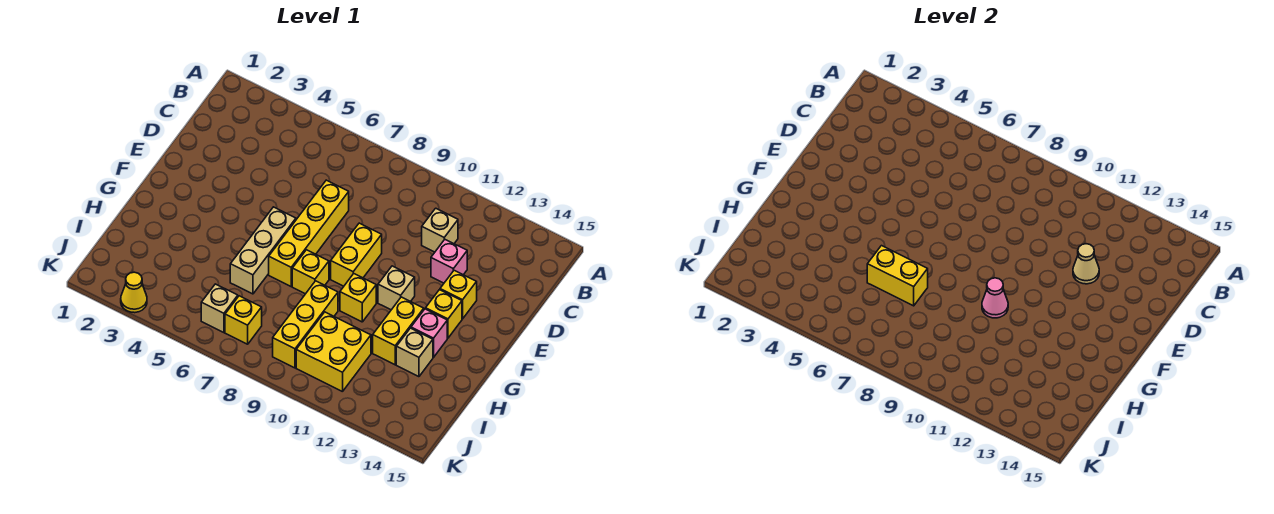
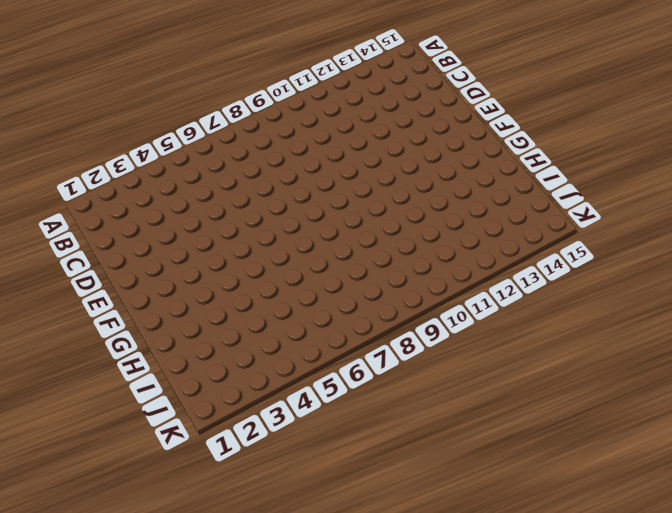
none -> tan 1x1 brick [422,208,458,252]
none -> yellow 1x4 brick [269,180,349,286]
none -> pink 1x1 brick [431,239,467,283]

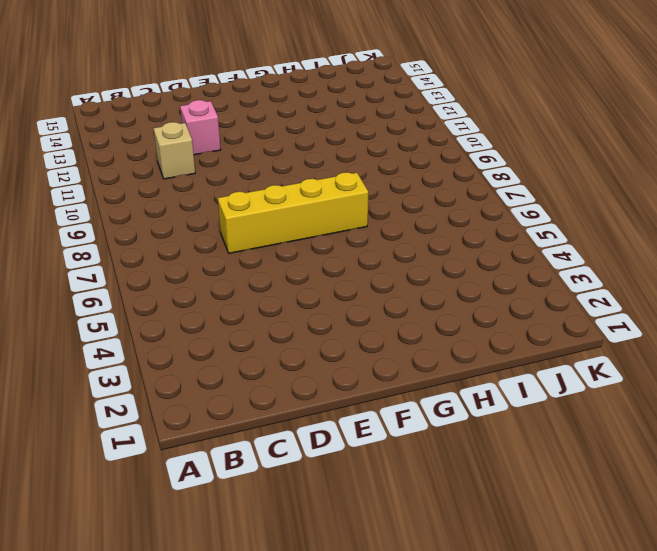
none -> yellow 1x2 brick [331,223,382,286]
none -> yellow 1x1 brick [440,270,477,319]
none -> tan 1x3 brick [230,207,296,294]

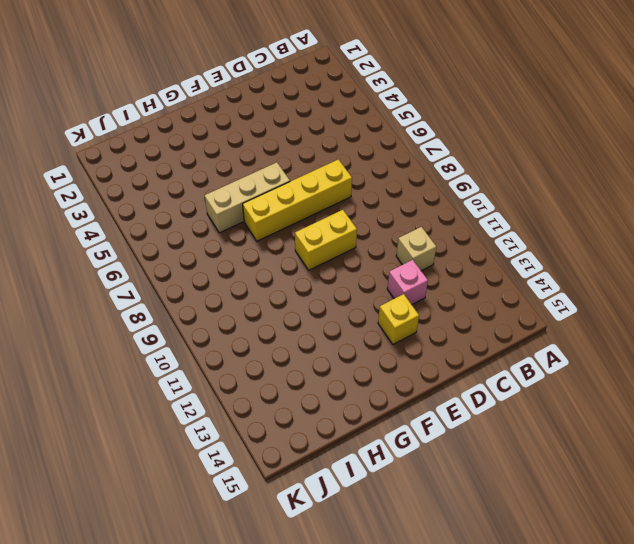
none -> tan 1x1 brick [378,266,415,310]
none -> yellow 1x1 brick [426,290,462,338]
none -> yellow 1x1 brick [292,250,329,294]

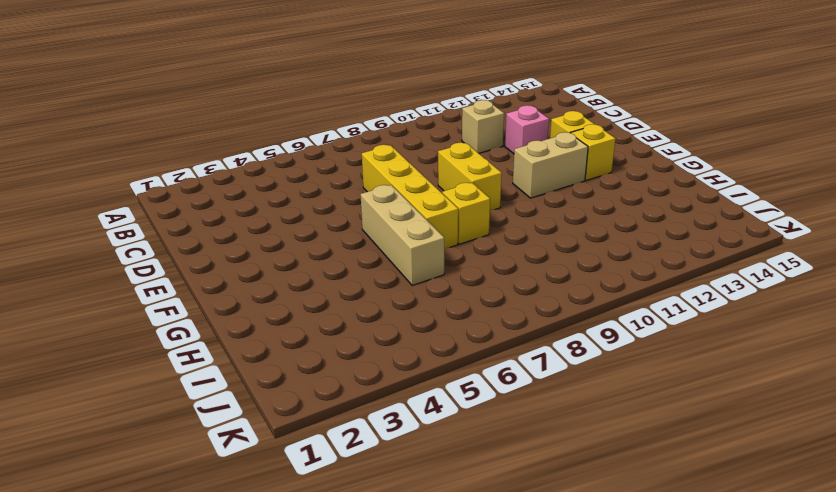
tan 1x2 brick [513,132,588,198] -> tan 1x1 brick [378,266,415,310]
none -> yellow 1x1 brick [340,274,376,322]
none -> yellow 1x2 brick [373,297,424,365]
none -> pink 1x1 brick [411,309,447,357]

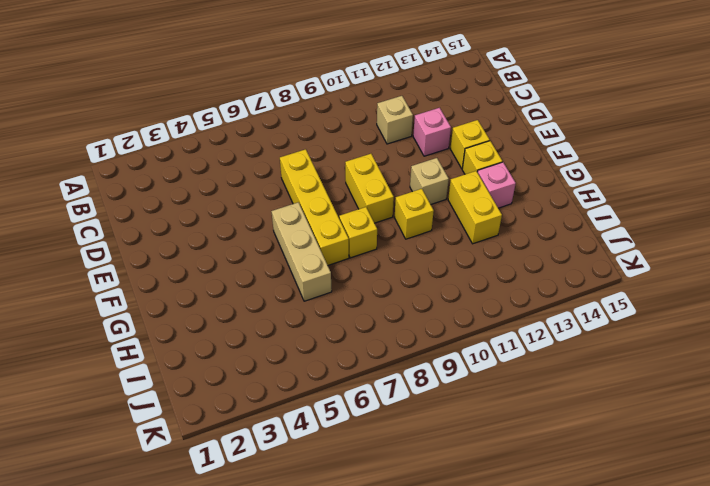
none -> yellow 1x3 brick [273,281,338,368]
none -> tan 1x1 brick [396,328,433,377]
none -> yellow 2x2 brick [296,312,371,392]

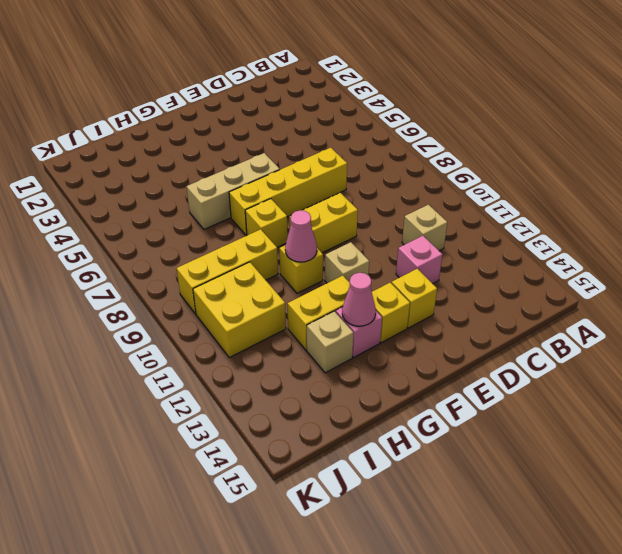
pink 1x1 cone [342,273,376,326] -> none
none -> tan 1x1 brick [201,284,238,333]
none -> yellow 1x1 brick [225,296,262,344]
none -> yellow 1x1 cone [121,272,147,313]

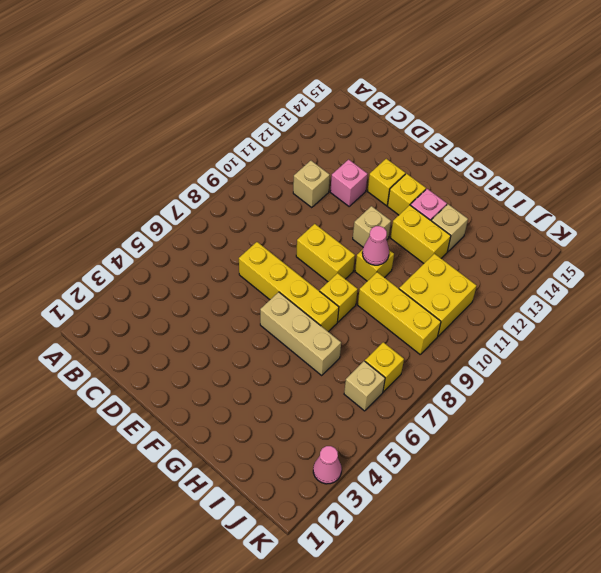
pink 1x1 cone [313,446,342,484] -> yellow 1x1 cone [121,272,147,313]
none -> tan 1x1 cone [1073,244,1099,284]
none -> yellow 1x2 brick [867,246,928,306]

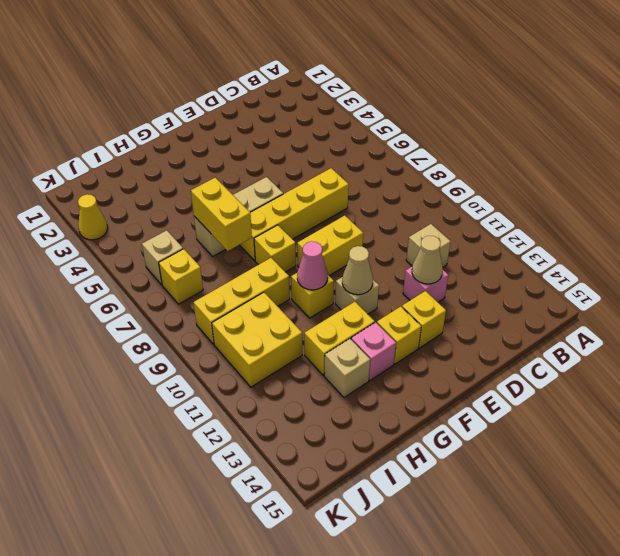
tan 1x1 cone [342,246,373,295] -> none

